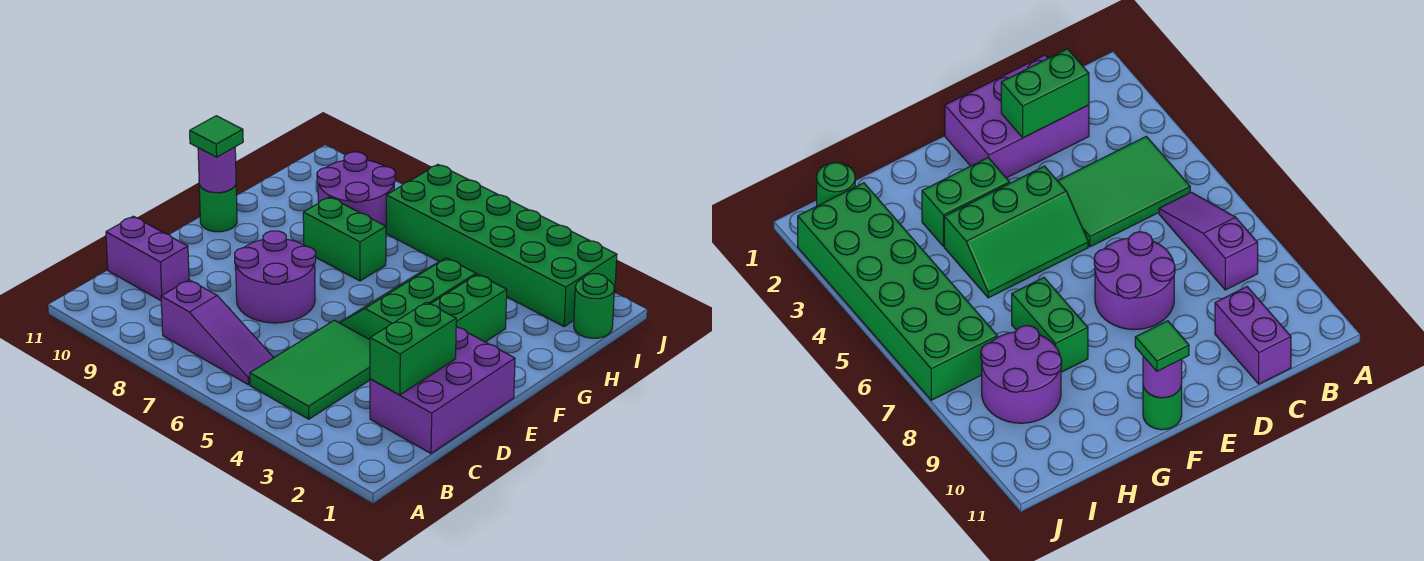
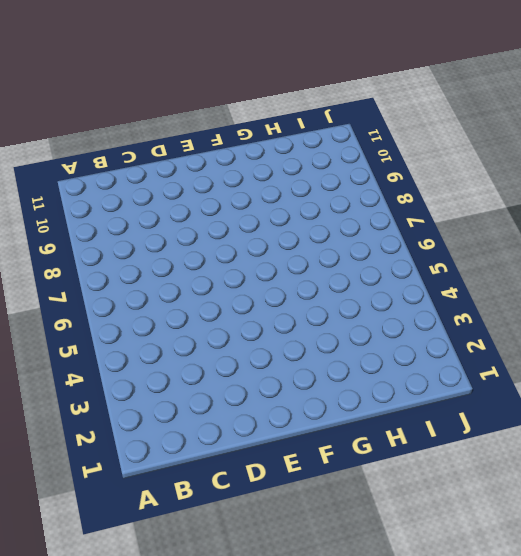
none -> green 2x3 tile [250,320,370,419]
none -> purple 1x3 slope [161,280,274,385]
none -> purple 2x3 brick [370,327,515,453]

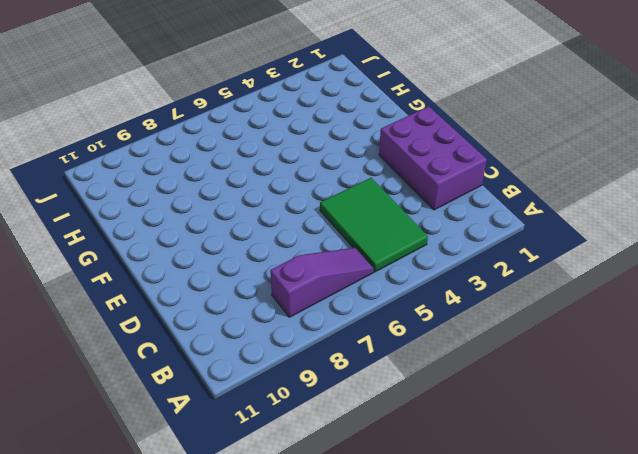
none -> purple 1x2 brick [106,216,189,301]
none -> purple 2x2 round brick [235,231,316,323]
none -> green 2x3 slope [340,258,476,339]

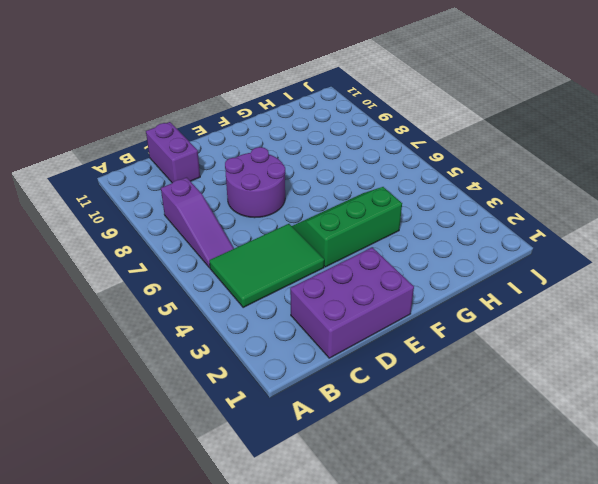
none -> green 1x2 brick [431,274,507,342]
none -> green 1x1 round brick [199,185,237,232]
none -> green 1x2 brick [303,197,386,281]

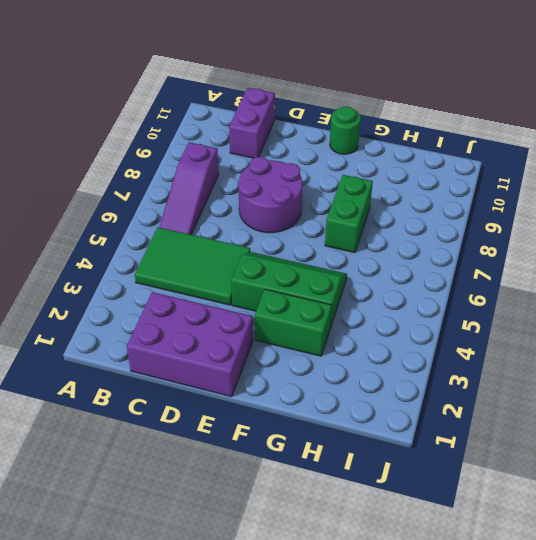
none -> purple 2x2 round brick [317,152,395,226]
none -> green 1x1 round brick [574,274,614,338]
none -> green 2x6 brick [386,164,617,326]

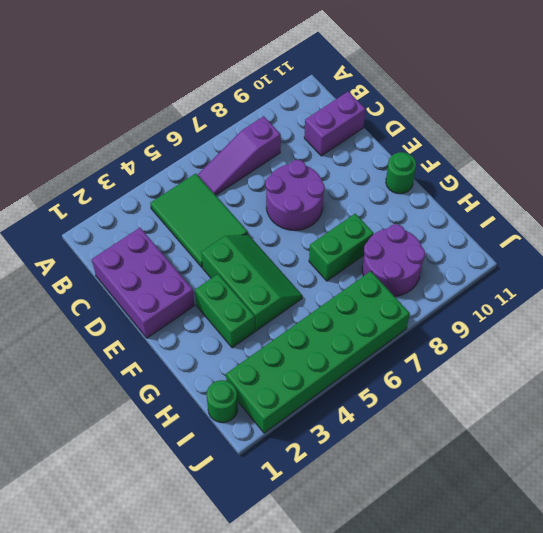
none -> green 1x2 brick [370,302,456,395]
none -> purple 1x1 round brick [198,147,236,193]
none -> green 1x1 tile [190,116,243,157]

